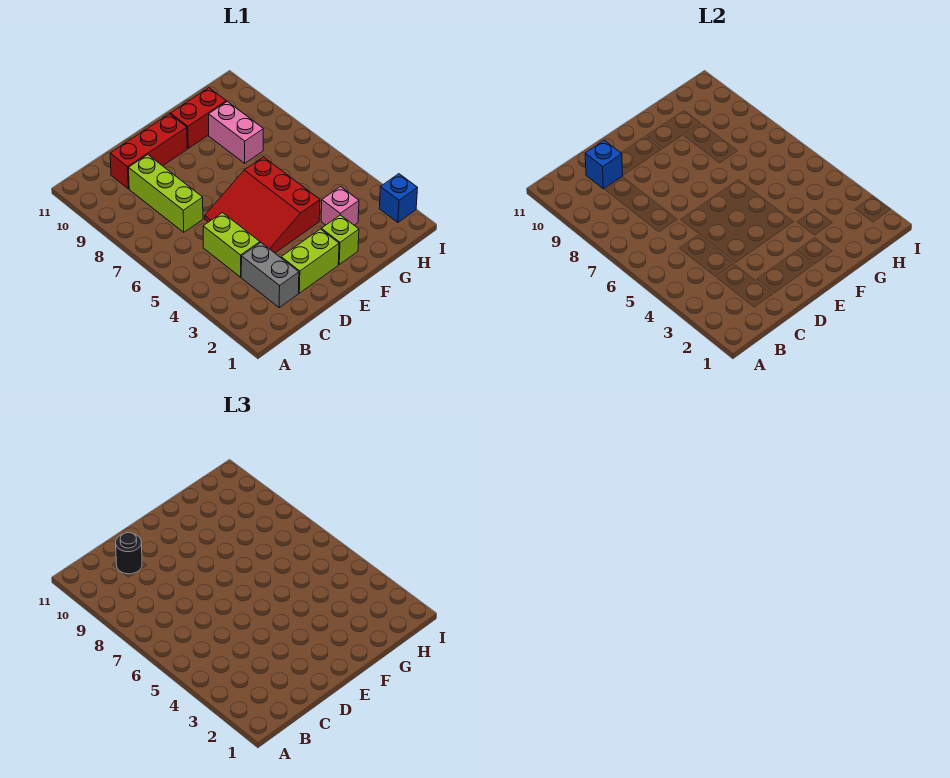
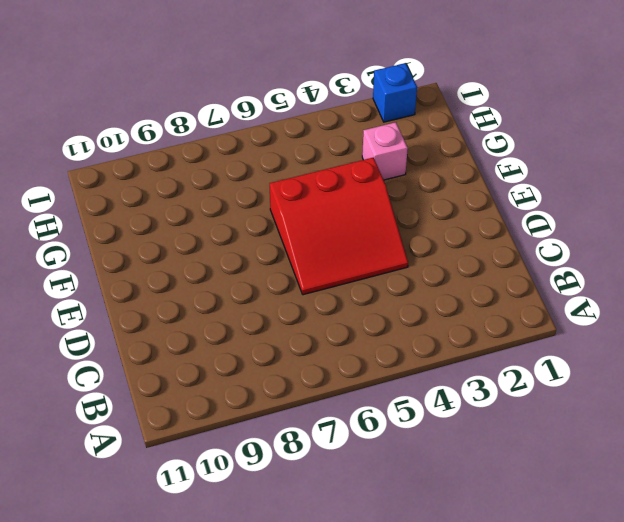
none -> grey 1x2 brick [241,243,299,307]
none -> lime 1x2 brick [203,213,260,277]
none -> lime 1x3 brick [129,155,203,232]

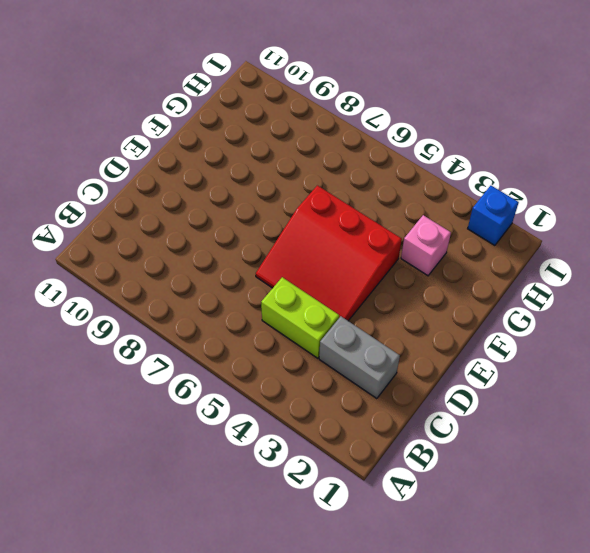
none -> lime 1x3 brick [129,155,203,232]
none -> red 1x3 brick [110,114,187,189]
none -> lime 1x2 brick [281,229,339,293]

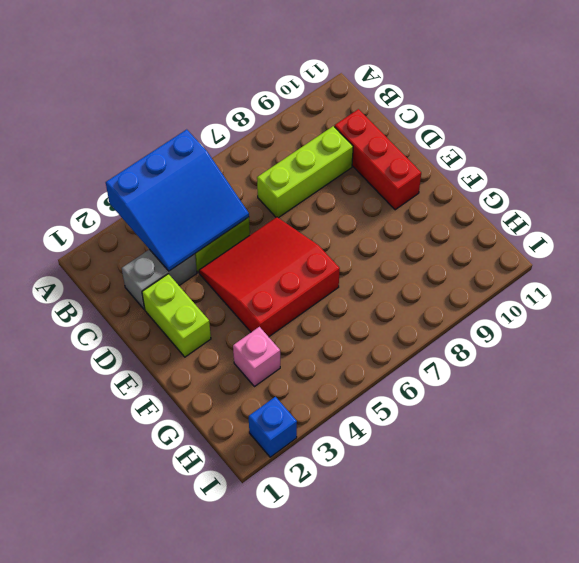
blue 3x3 slope [106,129,249,271] -> none
none -> lime 1x1 brick [321,215,359,264]
none -> red 1x2 brick [170,88,226,148]
none -> pink 1x2 brick [209,102,263,163]

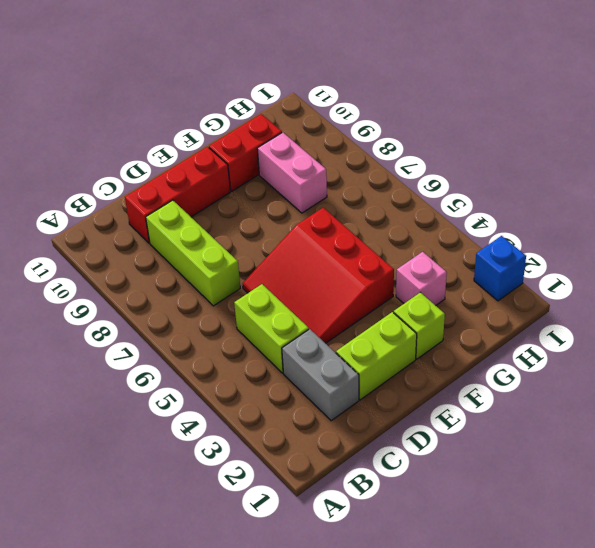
none -> blue 1x1 brick [585,140,623,189]
none -> black 1x1 round brick [116,533,142,574]

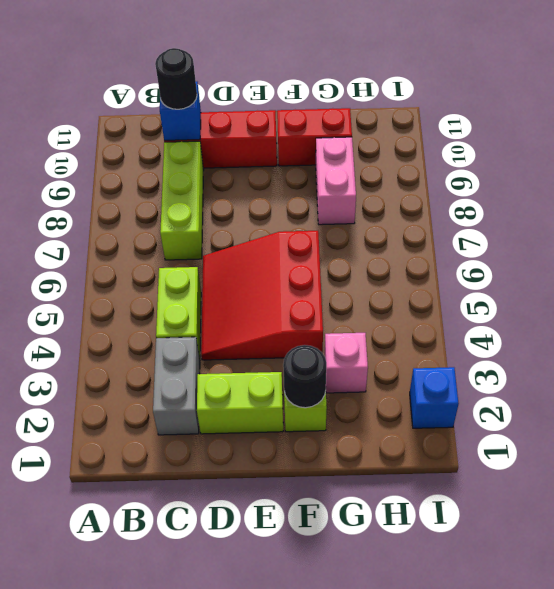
black 1x1 round brick [283,345,326,408] -> none

